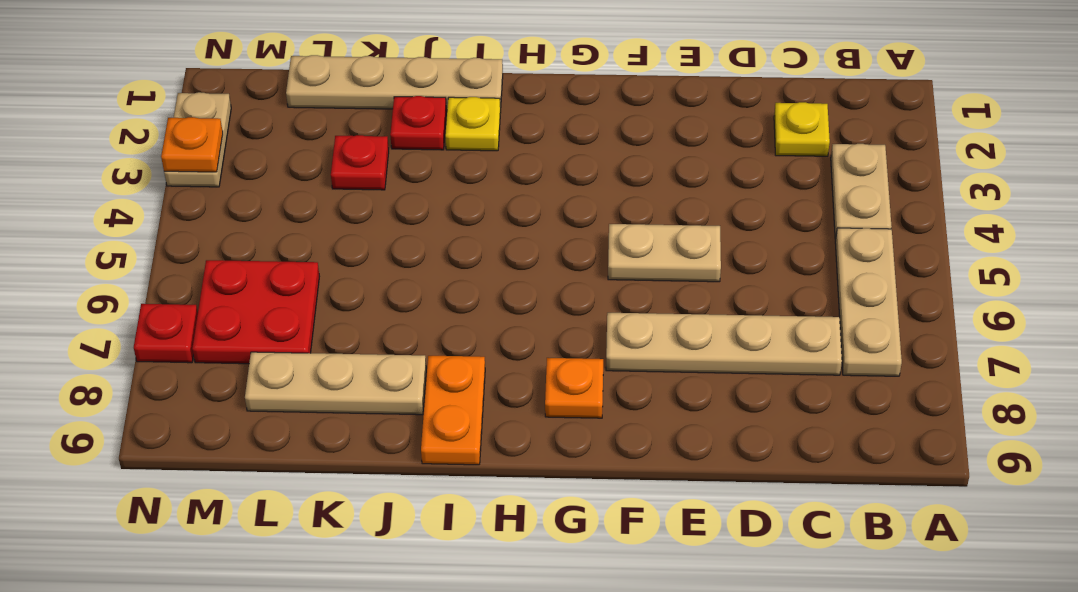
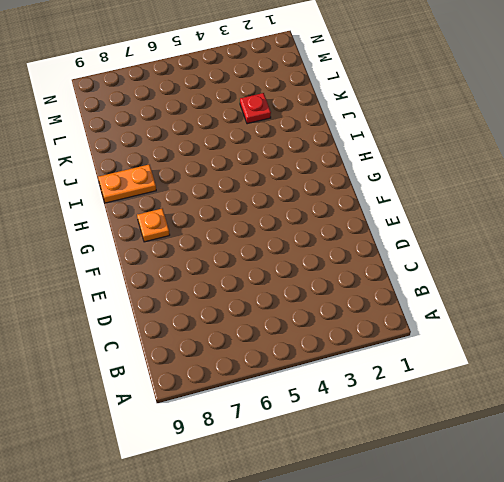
none -> tan 1x2 plate [831,144,892,240]
none -> tan 1x3 plate [835,228,902,376]
none -> yellow 1x1 plate [774,102,830,156]

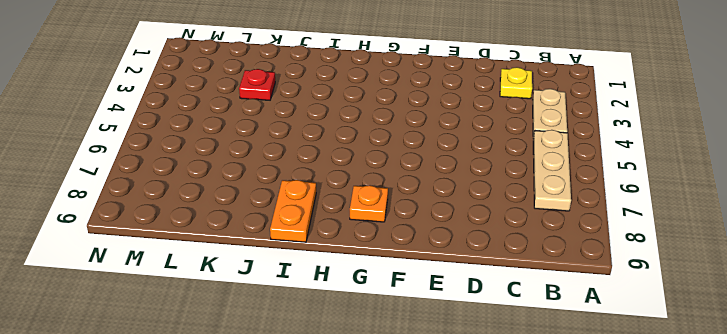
none -> tan 1x4 plate [606,313,842,375]
none -> tan 1x2 plate [608,224,721,282]
none -> tan 1x4 plate [286,55,503,111]

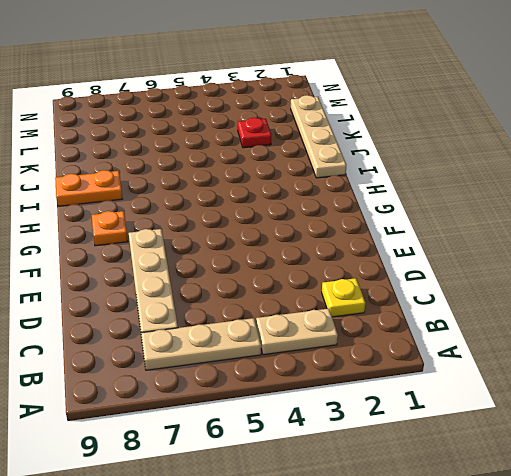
none -> tan 1x2 plate [608,224,721,282]
none -> yellow 1x1 plate [445,97,501,151]
none -> red 1x1 plate [390,96,447,150]

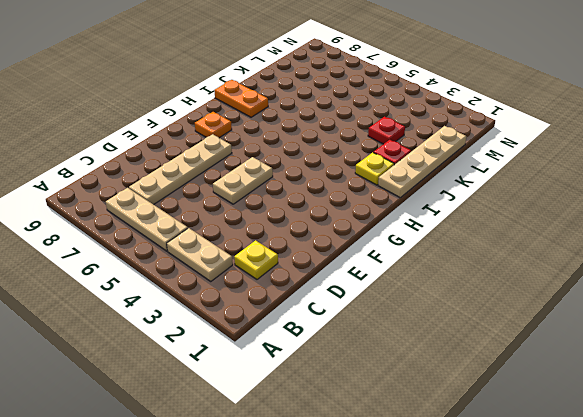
none -> tan 1x3 plate [245,352,426,415]
none -> red 2x2 plate [192,260,319,364]
none -> tan 1x2 plate [164,92,231,187]

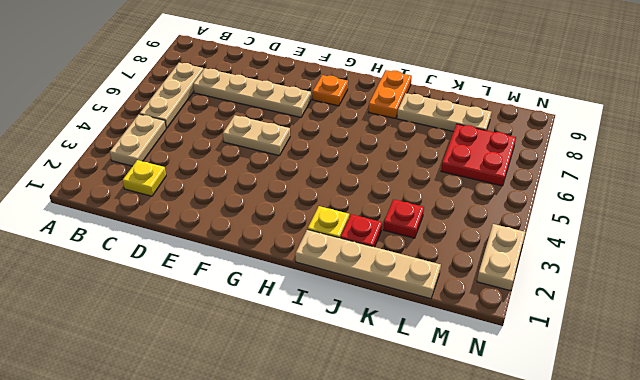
none -> red 1x1 plate [134,304,198,363]
none -> orange 1x1 plate [161,117,223,172]

